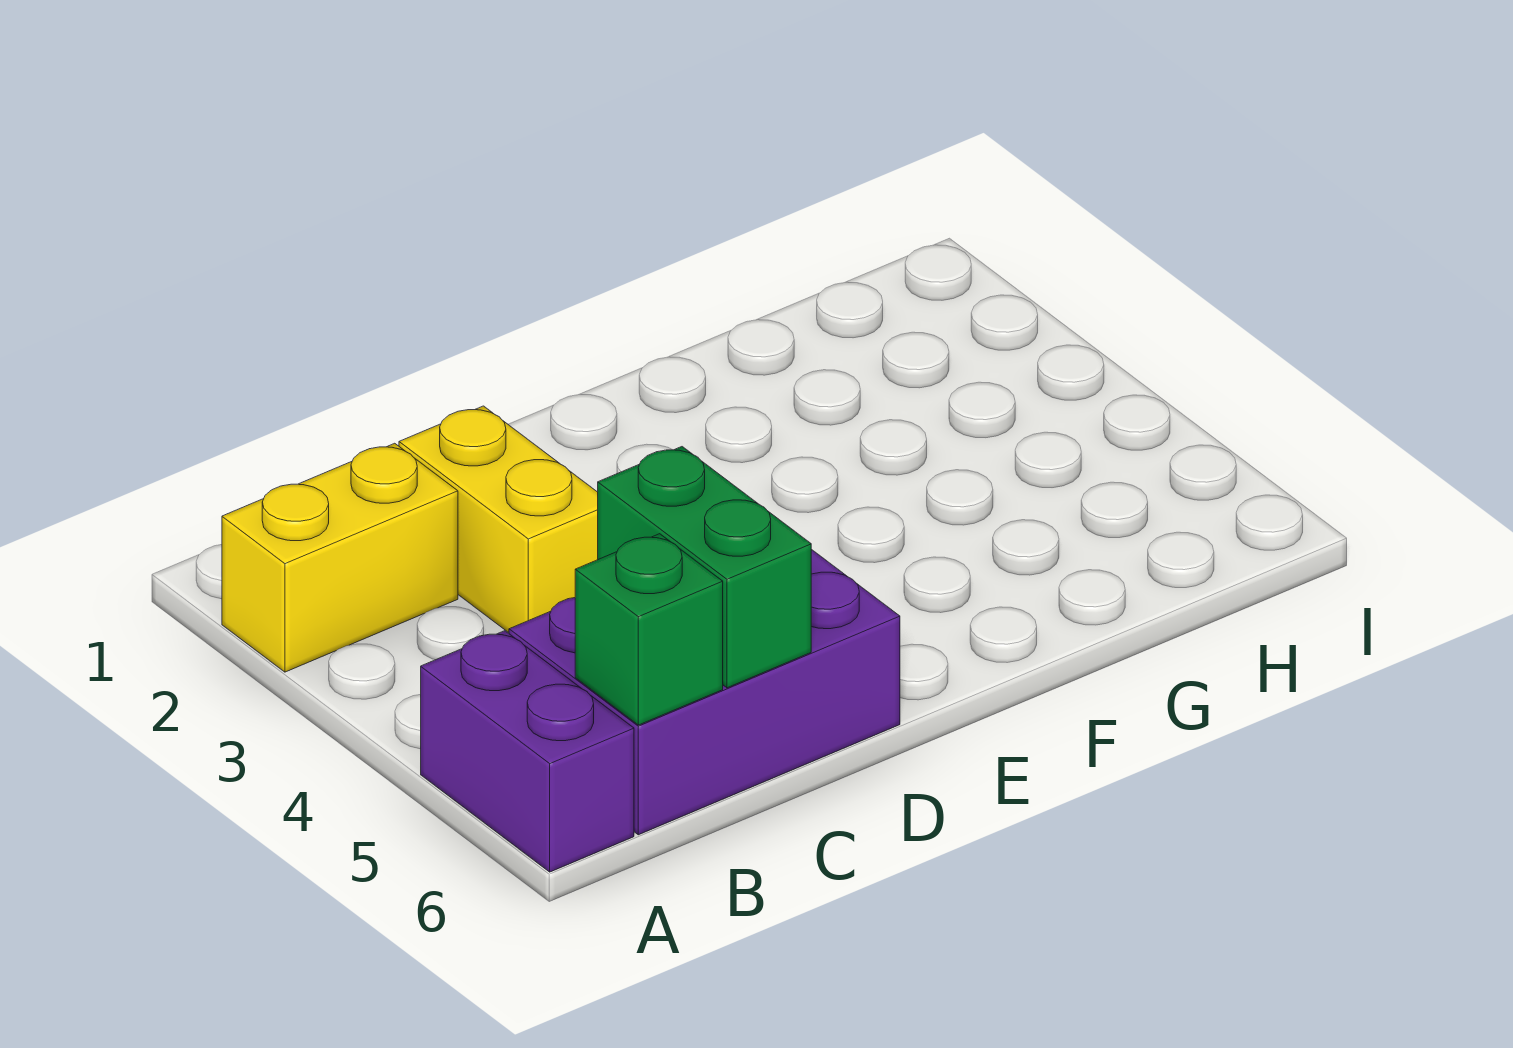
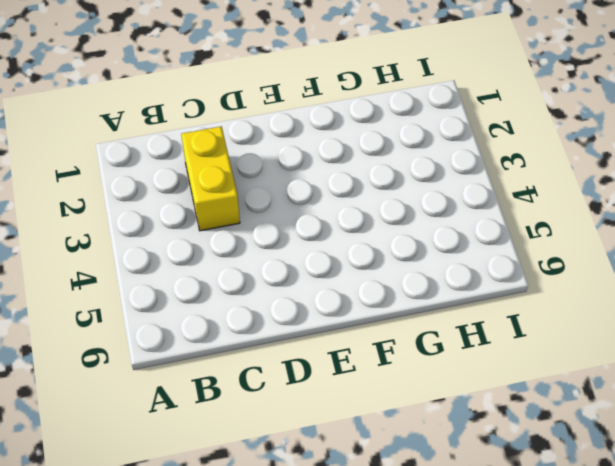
none -> yellow 1x2 brick [222,443,458,672]
none -> purple 1x2 brick [421,631,634,872]

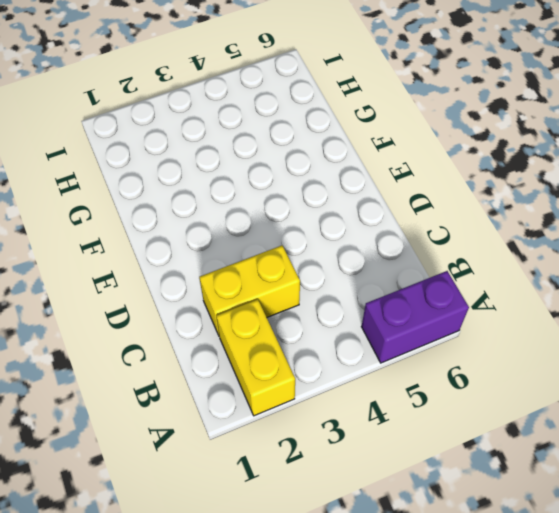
none -> purple 2x3 brick [509,549,900,835]
none -> green 1x1 brick [575,534,723,725]

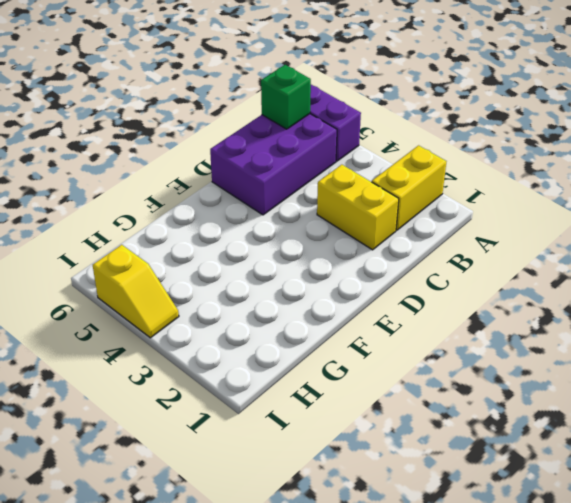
yellow 1x2 slope [93,245,179,338] -> none
none -> green 1x2 brick [598,447,811,688]

